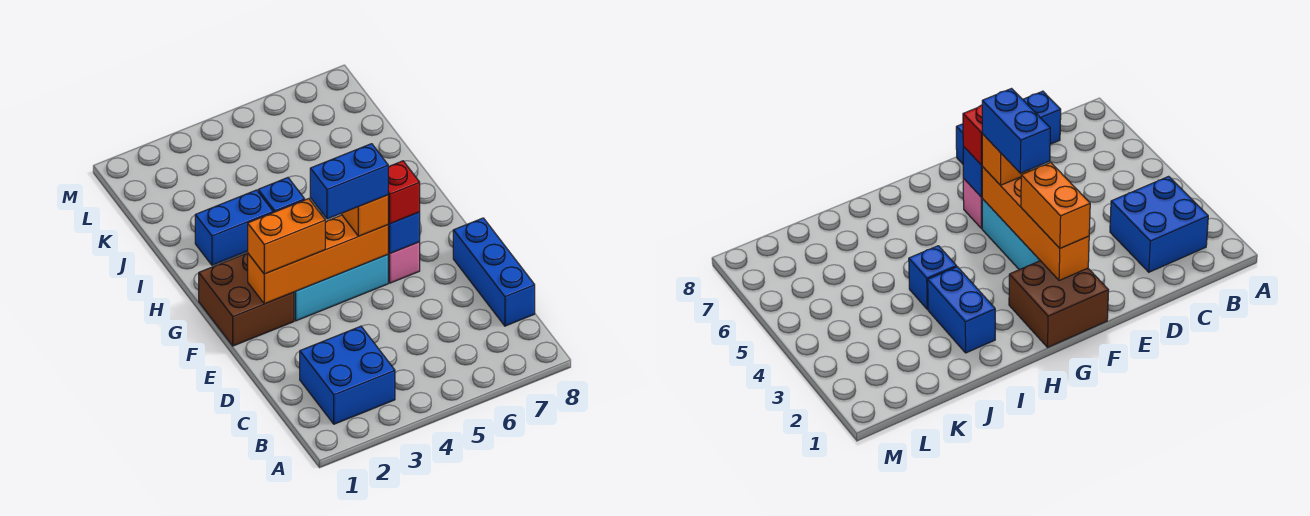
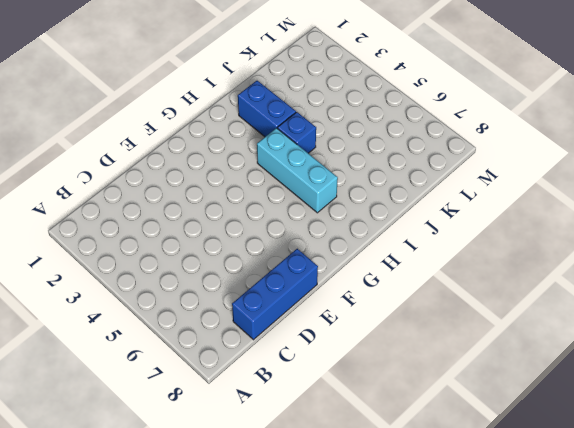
cyan 1x3 brick [257,128,338,213] -> cyan 1x3 brick moved to [294,255,388,321]
none -> blue 2x2 brick [300,326,395,424]
none -> brown 2x2 brick [199,253,294,346]
none -> pink 1x1 brick [388,242,420,283]

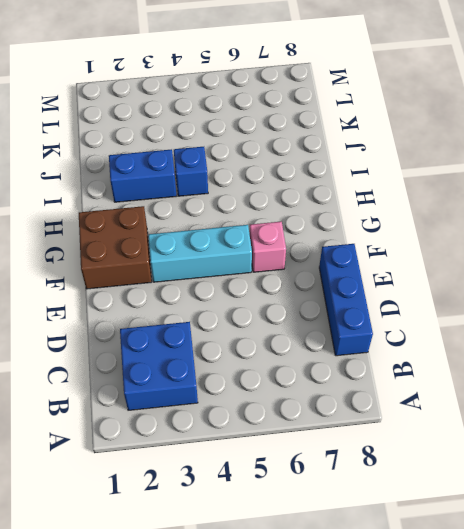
none -> orange 1x4 brick [248,215,388,304]
none -> blue 1x1 brick [388,212,420,253]
none -> orange 1x2 brick [248,199,325,274]

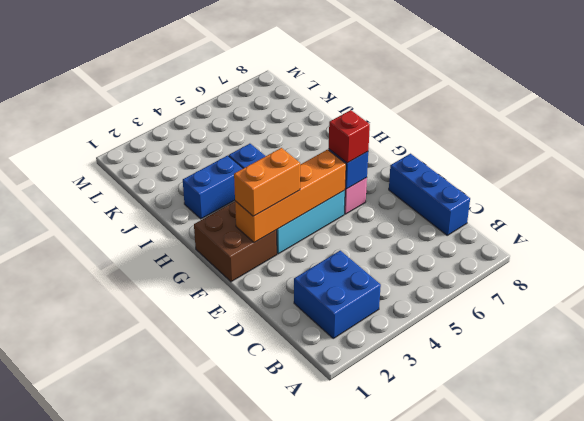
none -> orange 1x1 brick [342,195,388,236]
none -> blue 1x2 brick [310,144,388,219]

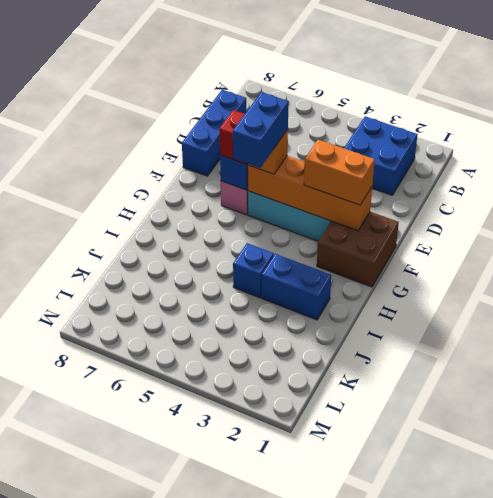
blue 1x2 brick [233,92,289,168] -> blue 1x2 brick turned to [310,144,388,219]

